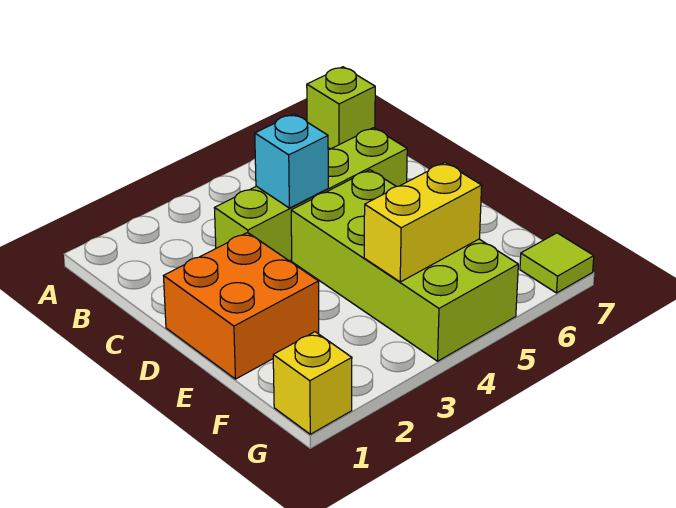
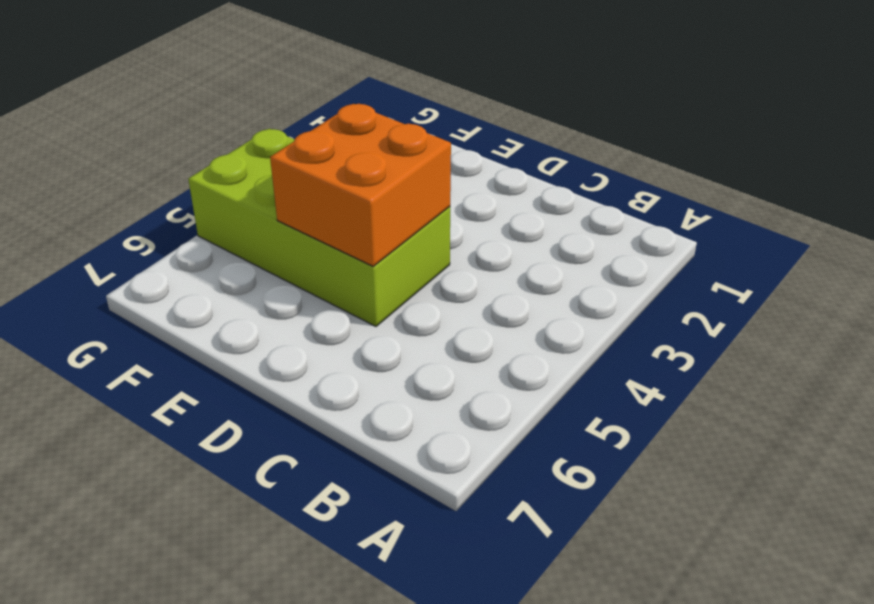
orange 2x2 brick [270,104,451,266] -> orange 2x2 brick moved to [164,233,319,379]
none -> lime 1x1 brick [307,67,375,149]
none -> lime 1x4 brick [215,128,407,261]

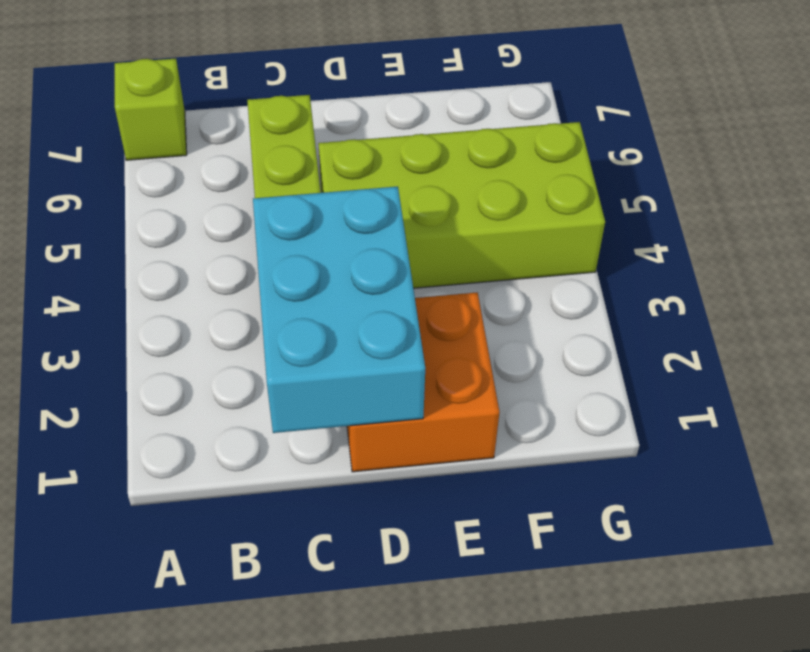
cyan 2x3 brick [253,187,425,433] -> none
none -> yellow 1x1 brick [273,332,352,434]
none -> lime 1x1 tile [520,233,594,293]

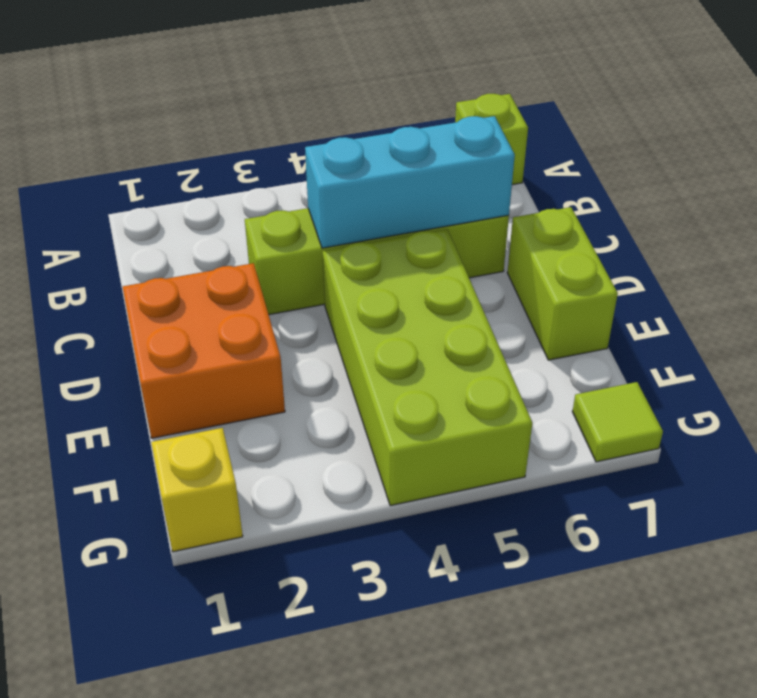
cyan 1x3 brick [305,116,515,248] -> cyan 1x1 brick [255,114,328,208]
lime 1x2 brick [507,207,618,360] -> none
none -> yellow 1x2 brick [364,163,482,282]

